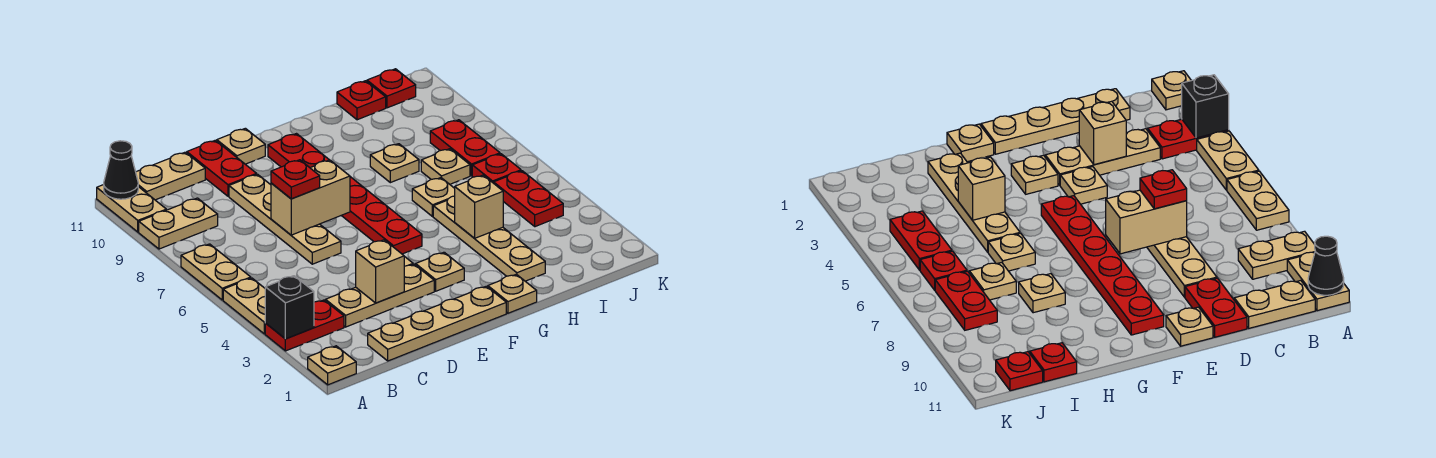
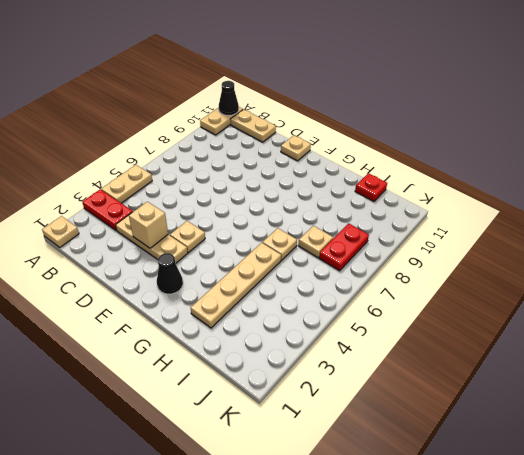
black 1x1 cone [157,253,183,294] -> none
none -> tan 1x2 plate [181,244,251,300]
none -> tan 1x2 plate [139,198,218,249]
none -> tan 1x4 plate [368,286,506,361]
none -> tan 1x4 plate [229,174,341,264]

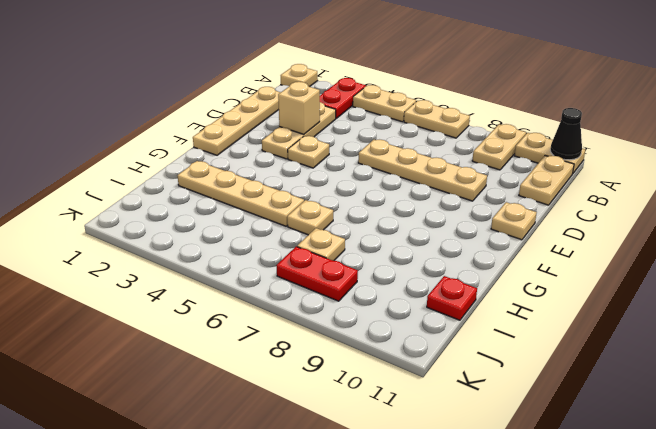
none -> red 1x2 plate [187,140,257,196]
none -> tan 1x1 plate [416,252,464,291]
none -> red 1x6 plate [268,134,422,254]
none -> tan 1x1 plate [488,274,537,313]

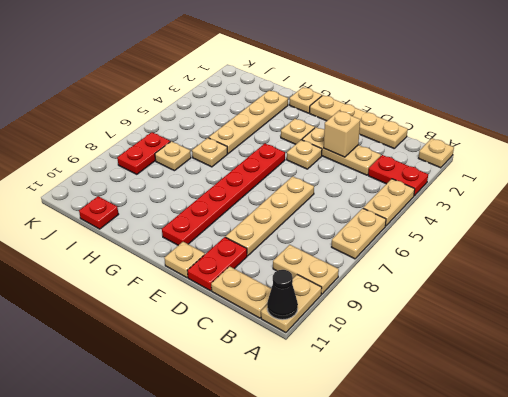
none -> tan 1x1 plate [370,144,419,183]
none -> red 1x2 plate [494,171,563,227]
none -> red 1x1 plate [472,154,521,183]
none -> red 1x1 plate [367,69,416,108]

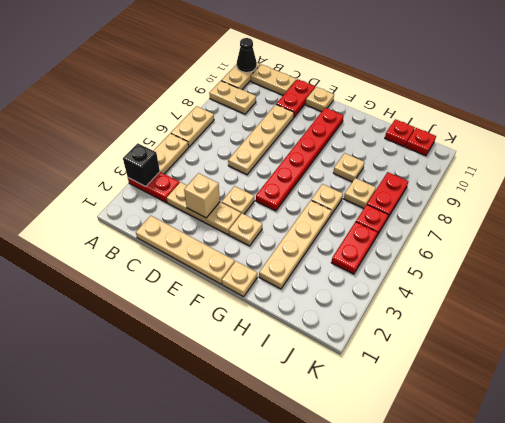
none -> tan 1x1 plate [308,346,356,385]
none -> tan 1x2 brick [271,160,350,235]
none -> tan 1x1 brick [455,175,503,238]
none -> red 1x1 plate [271,160,320,199]

